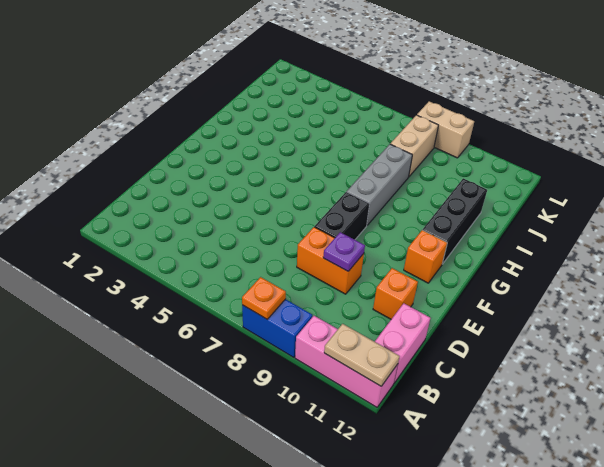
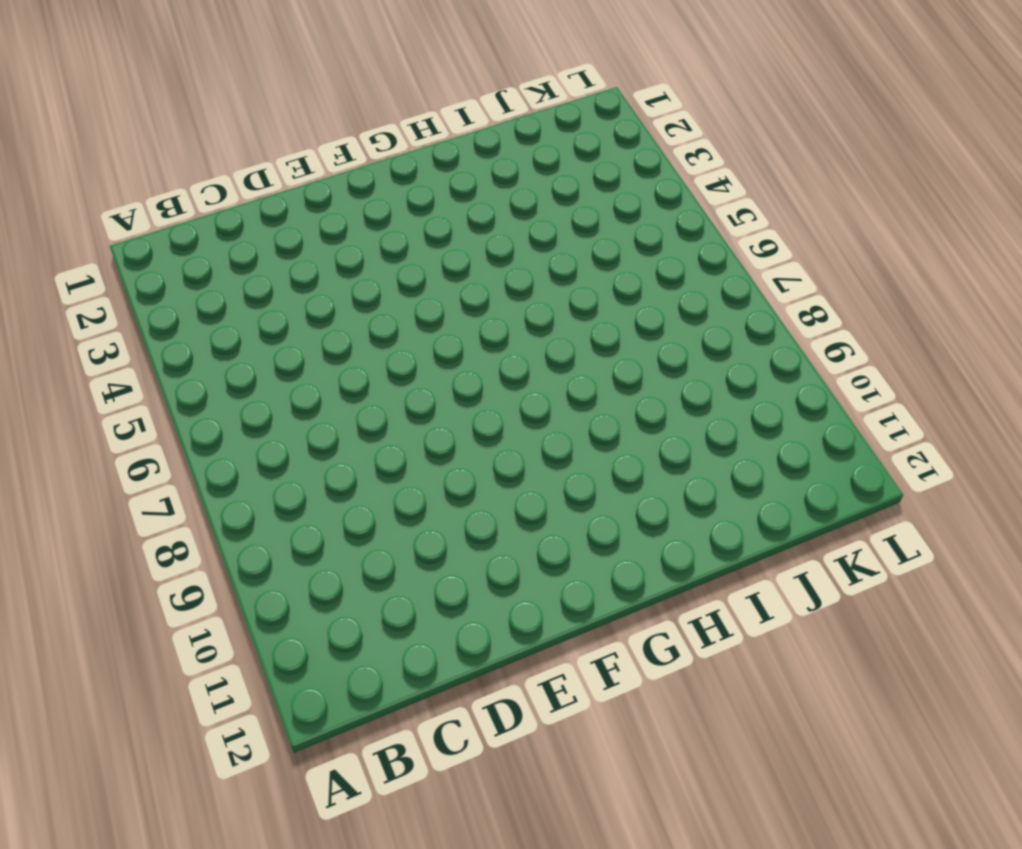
none -> blue 1x2 brick [242,299,312,357]
none -> pink 1x3 brick [295,316,398,407]
none -> pink 1x2 brick [375,303,430,383]

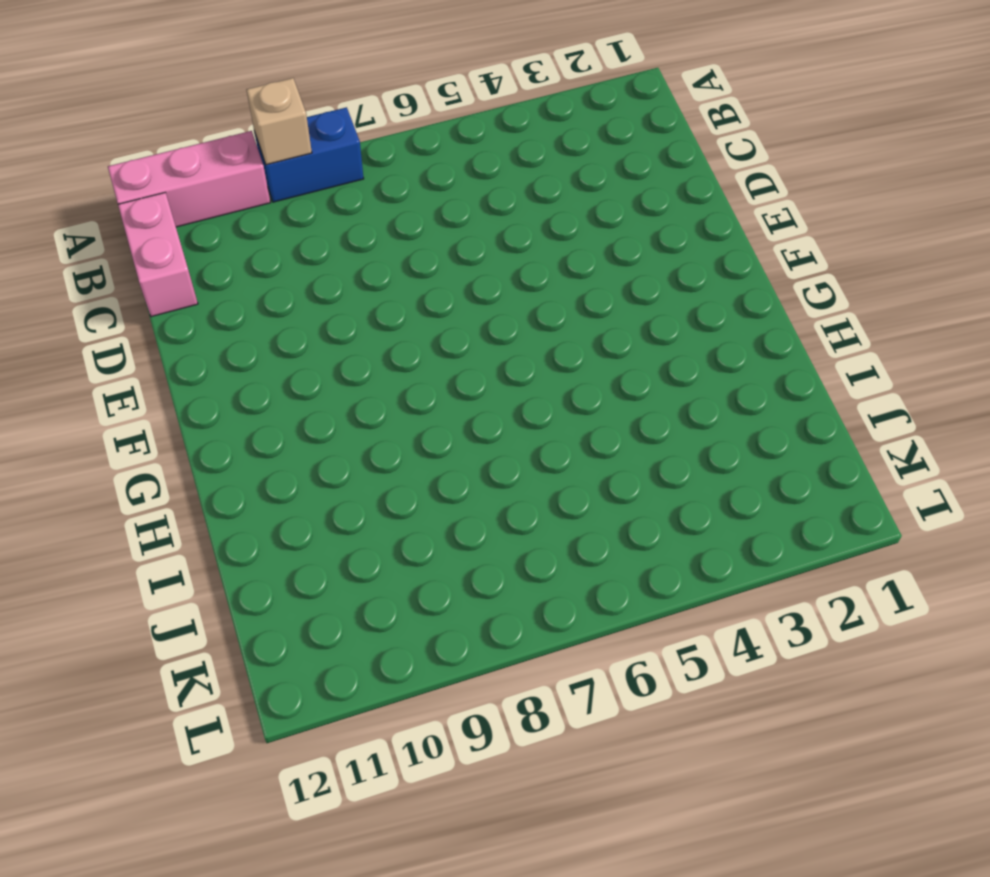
tan 1x1 brick [246,78,312,165] -> none
none -> orange 1x2 brick [297,227,364,294]
none -> orange 1x1 brick [373,268,418,319]
none -> black 1x2 brick [315,192,369,240]

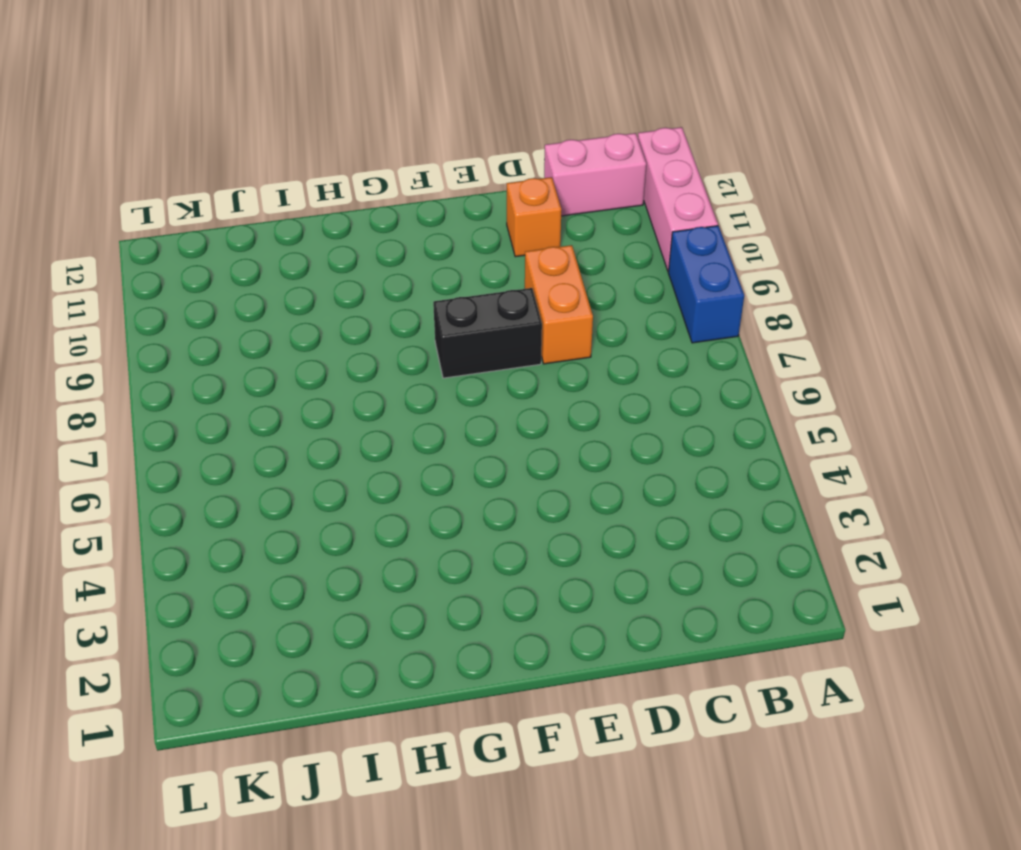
none -> orange 1x1 brick [404,230,447,283]
none -> grey 1x3 brick [347,144,412,225]
none -> black 1x3 brick [423,178,487,264]

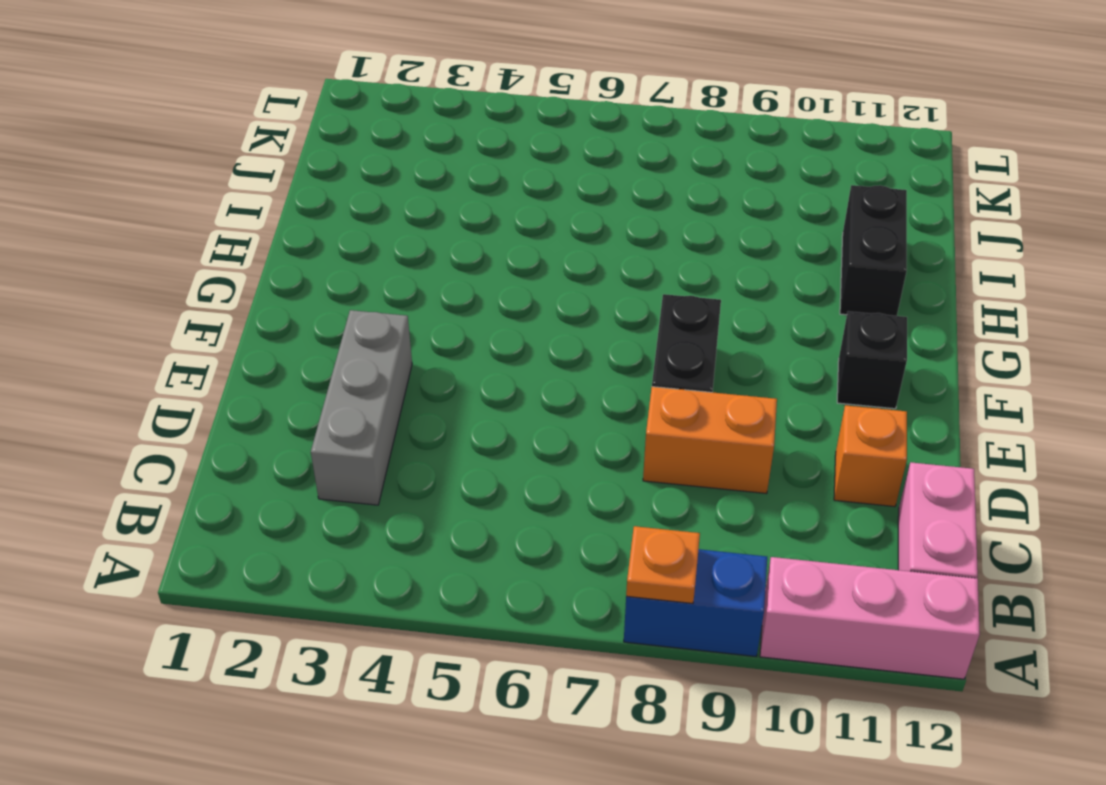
grey 1x3 brick [311,310,412,505] -> grey 1x3 brick moved to [347,144,412,225]
black 1x1 brick [837,311,907,409] -> orange 1x1 brick [404,230,447,283]
black 1x2 brick [840,185,907,316] -> black 1x3 brick [423,178,487,264]
none -> tan 1x2 brick [390,115,438,177]
none -> tan 1x2 brick [417,101,474,158]
none -> tan 1x2 plate [324,324,399,386]

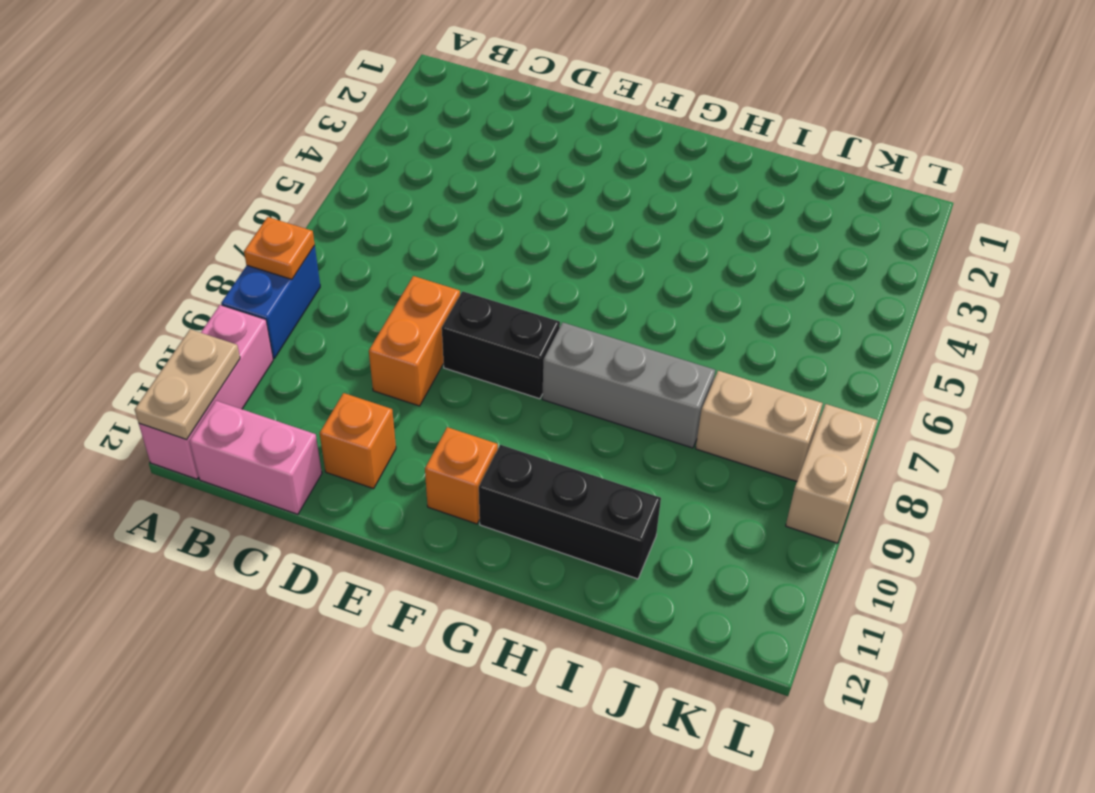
none -> purple 1x1 plate [323,232,365,271]

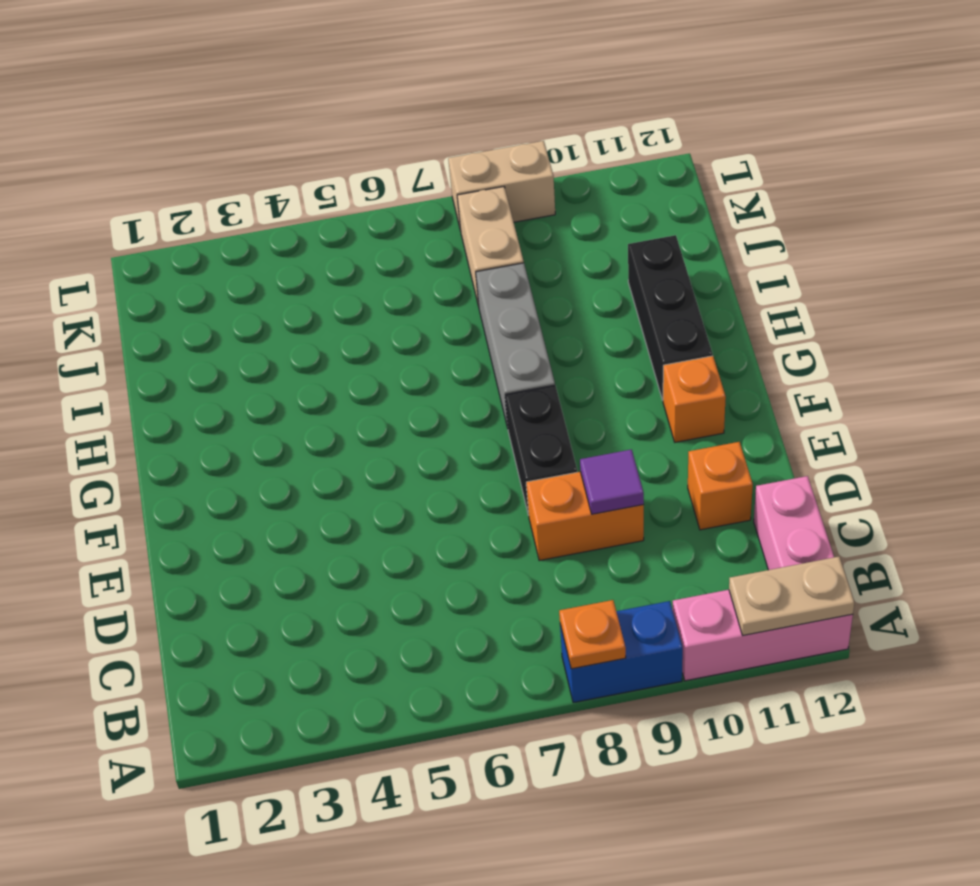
purple 1x1 tile [580,450,644,514] -> purple 1x1 plate [323,232,365,271]

